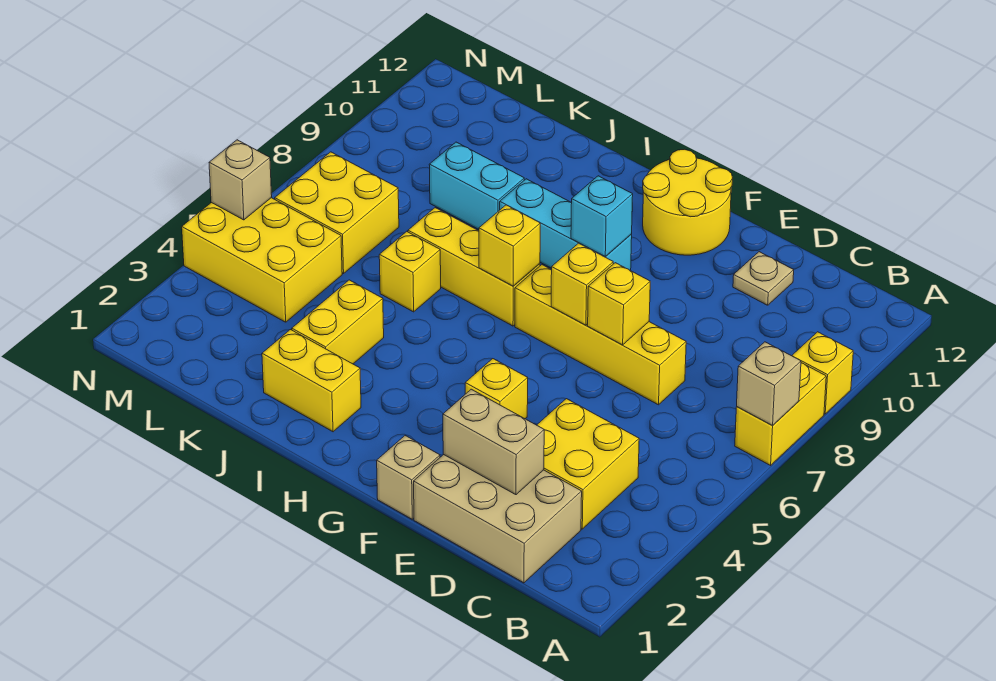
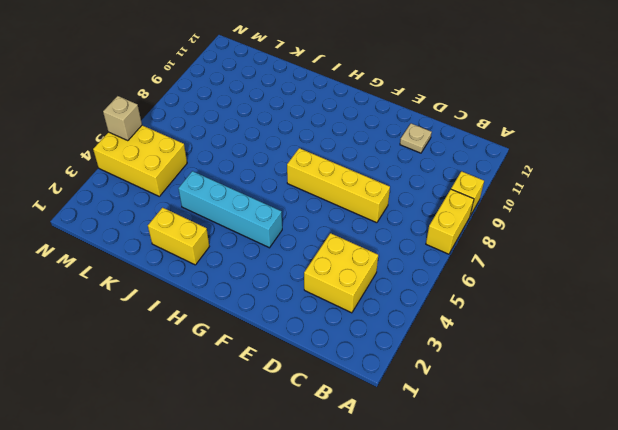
cyan 1x4 brick [178,171,282,248] -> yellow 1x2 brick [292,280,384,364]
none -> tan 2x3 brick [414,454,582,583]
none -> tan 1x1 brick [377,436,440,519]
none -> yellow 1x1 brick [465,359,528,419]

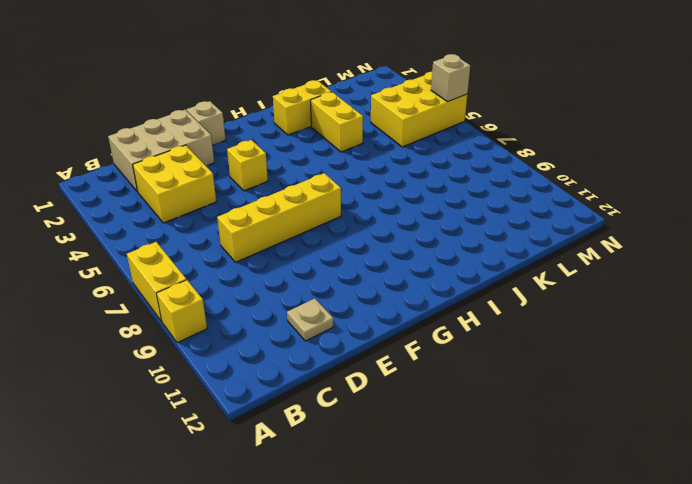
none -> yellow 2x2 round brick [643,149,733,255]
none -> cyan 1x3 brick [500,179,632,270]
none -> yellow 1x3 brick [408,208,540,326]

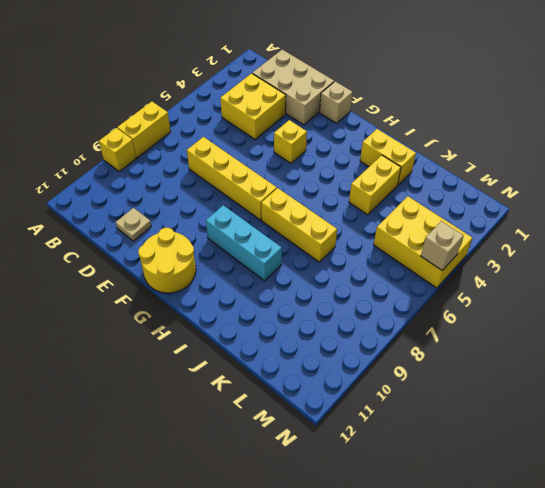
none -> yellow 1x1 brick [379,231,441,312]
none -> cyan 1x2 brick [429,142,524,229]
none -> yellow 2x2 brick [275,152,399,274]

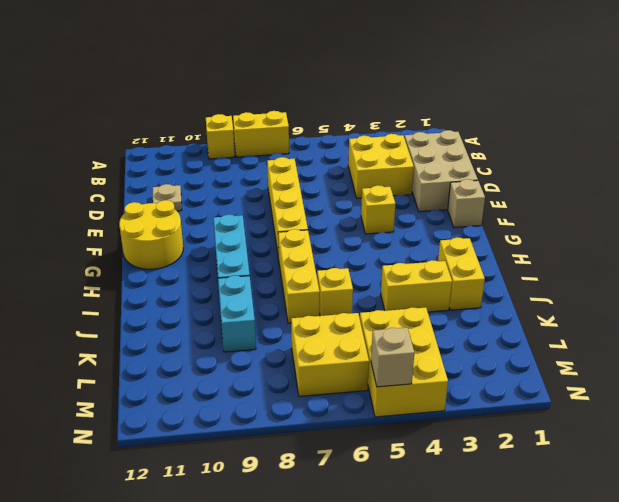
none -> tan 1x1 brick [737,342,801,425]
none -> tan 1x2 brick [443,389,544,495]
none -> yellow 1x1 brick [588,263,650,345]

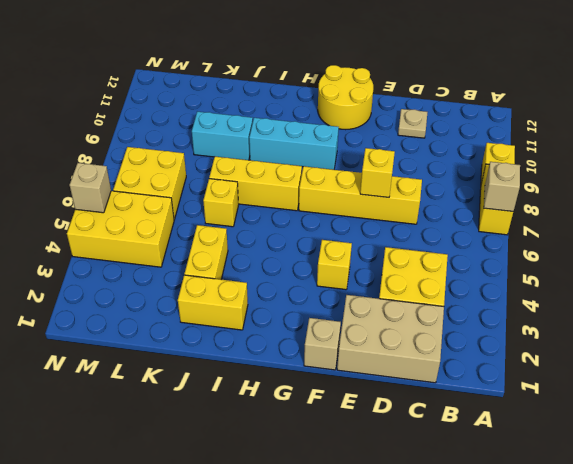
none -> tan 1x2 brick [443,389,544,495]
none -> yellow 1x1 brick [551,243,613,325]
none -> cyan 1x1 brick [571,176,633,257]

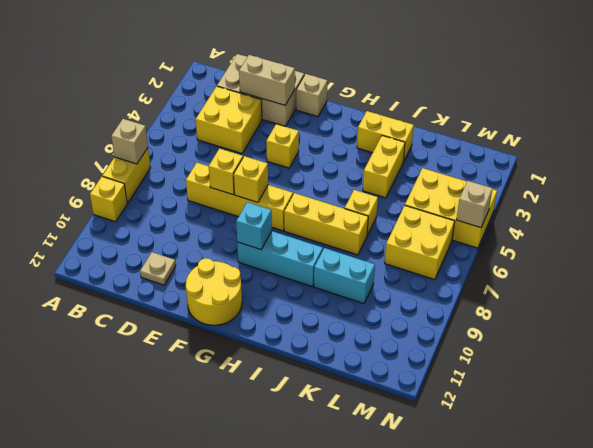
none -> yellow 1x1 brick [479,205,540,286]

